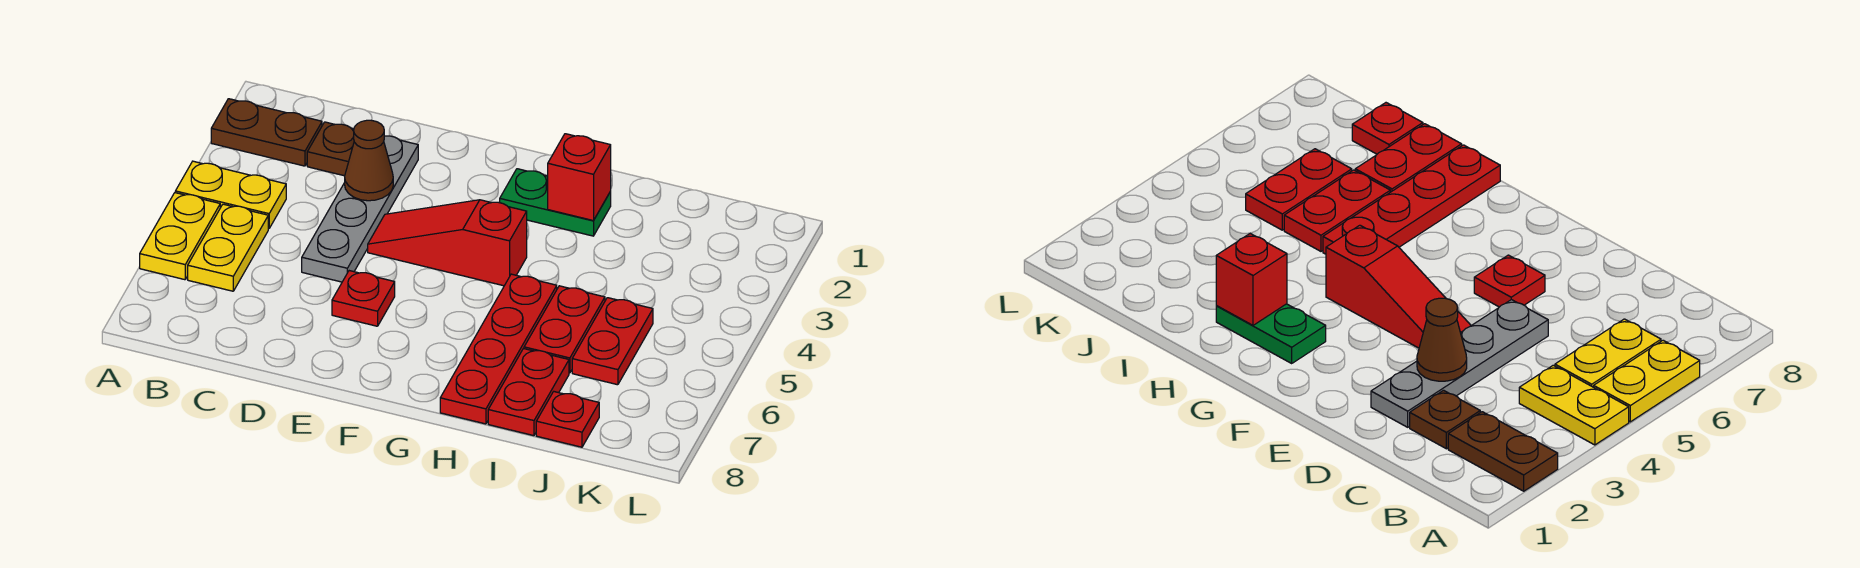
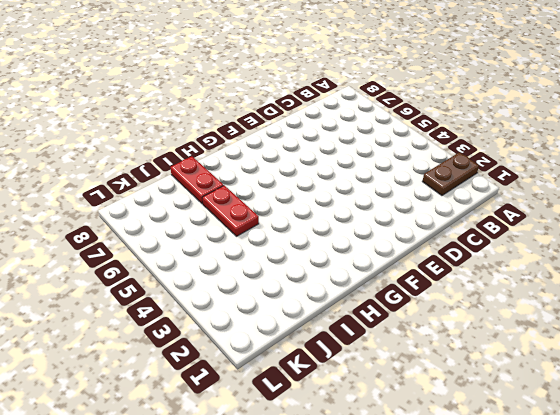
none -> yellow 1x2 plate [175,161,286,229]
none -> yellow 1x2 plate [140,193,220,280]
none -> yellow 1x2 plate [188,204,268,291]

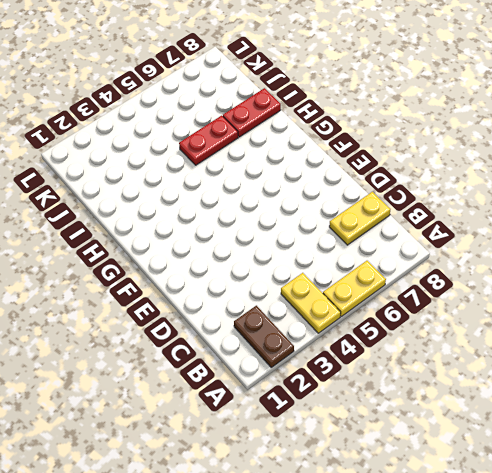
yellow 1x2 plate [329,192,390,245] -> yellow 1x2 plate moved to [188,204,268,291]
none -> brown 1x1 plate [307,122,354,176]
none -> grey 1x4 plate [302,136,418,282]
none -> red 1x3 slope [368,200,527,286]

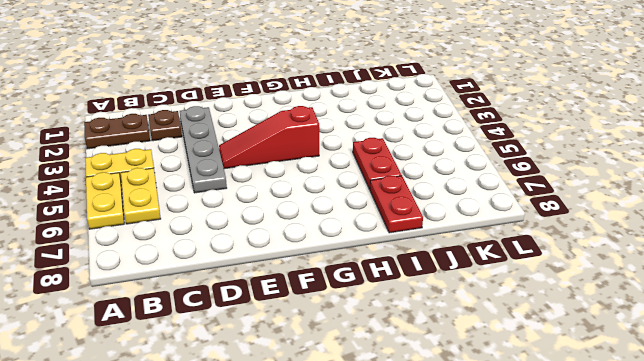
none -> red 1x1 plate [332,271,395,326]
none -> green 1x2 plate [500,169,611,236]
none -> red 1x4 plate [440,274,557,424]

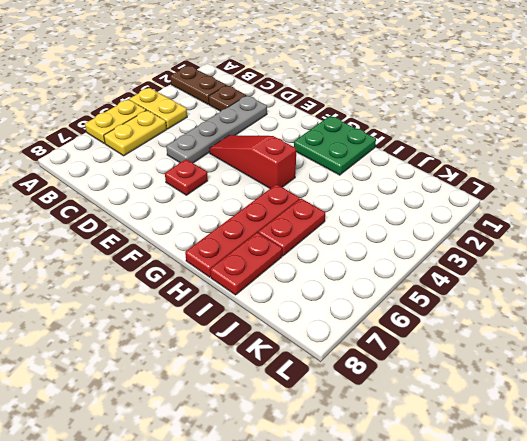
green 2x2 plate [294,116,376,175] -> green 1x2 plate [500,169,611,236]
none -> red 1x2 plate [572,298,653,385]
none -> red 1x1 plate [536,392,599,447]
none -> brown 1x1 cone [345,120,393,201]

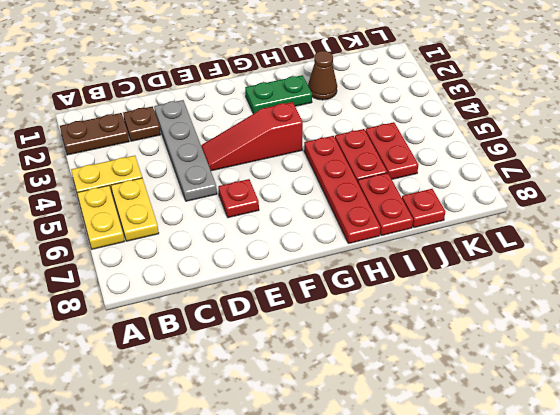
brown 1x1 cone [308,51,337,100] -> brown 1x1 cone moved to [345,120,393,201]
none -> red 1x1 brick [548,134,611,221]

